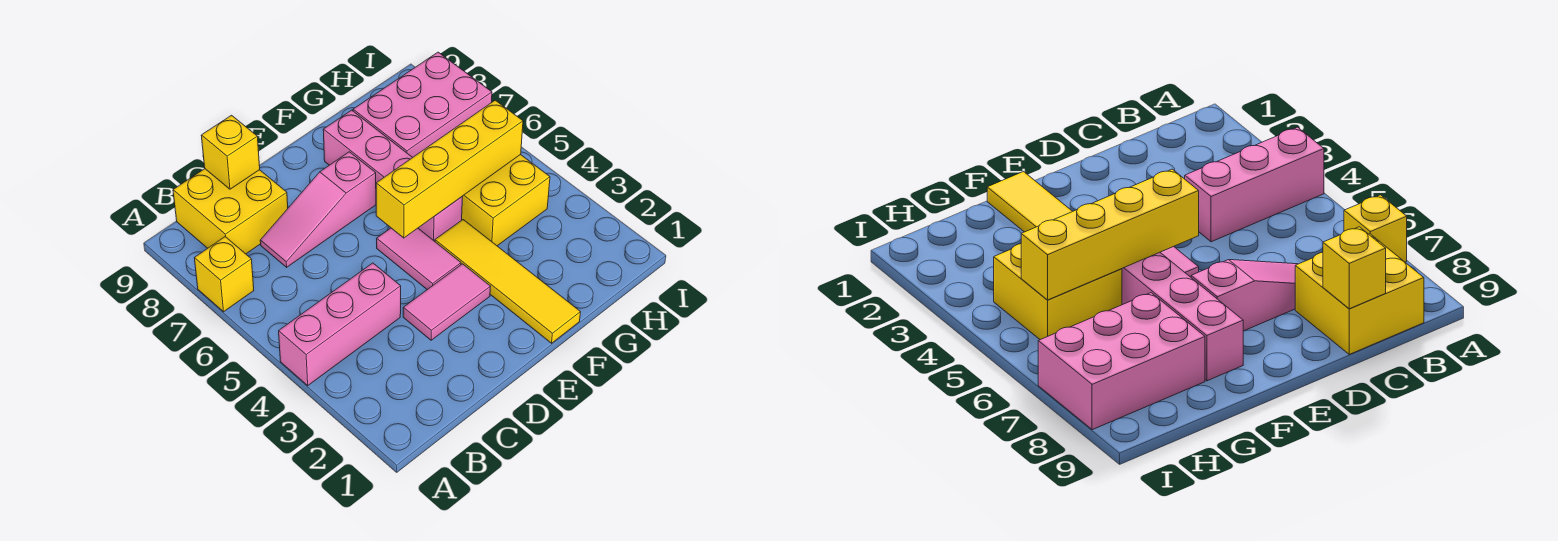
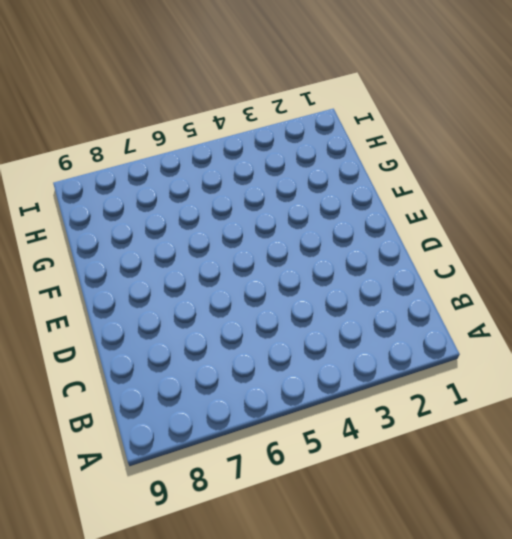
none -> pink 1x3 brick [279,263,401,386]
none -> yellow 1x1 brick [195,237,254,312]
none -> yellow 2x2 brick [173,169,288,254]

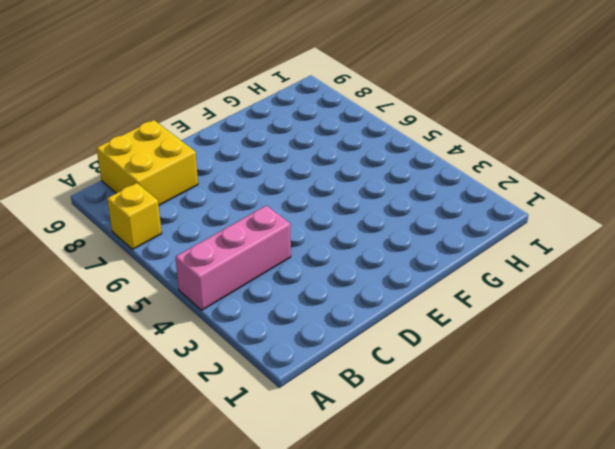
none -> pink 1x3 slope [260,152,376,267]
none -> pink 1x2 tile [403,264,491,340]
none -> pink 1x2 tile [377,228,461,290]

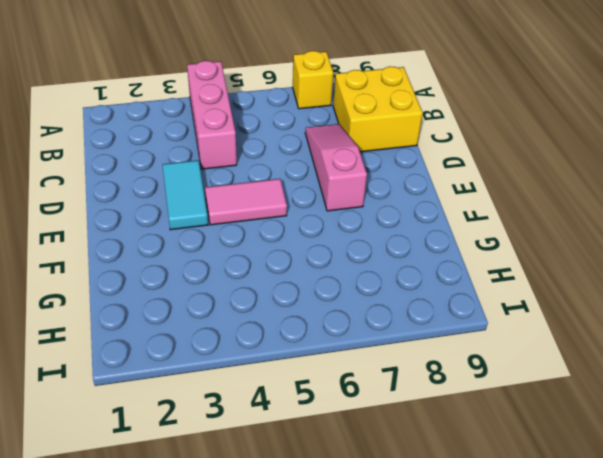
cyan 1x2 tile [162,160,208,230] -> pink 1x2 tile [403,264,491,340]
none -> yellow 1x4 tile [435,220,581,343]
none -> pink 1x4 brick [323,110,463,241]
none -> yellow 2x2 brick [462,154,550,246]

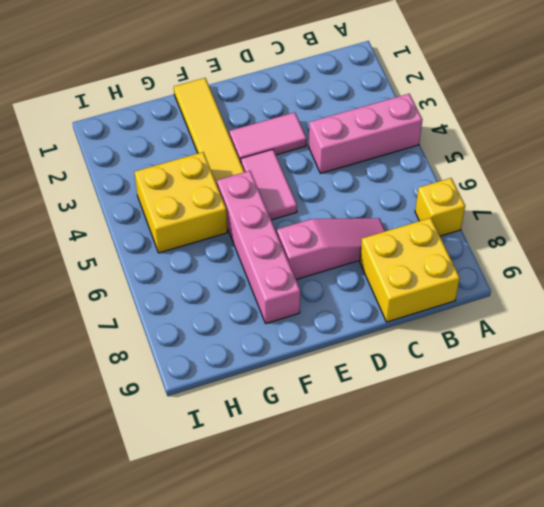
none -> pink 2x3 brick [353,52,492,157]
none -> yellow 1x1 brick [201,115,260,189]
none -> yellow 1x4 brick [376,100,523,238]

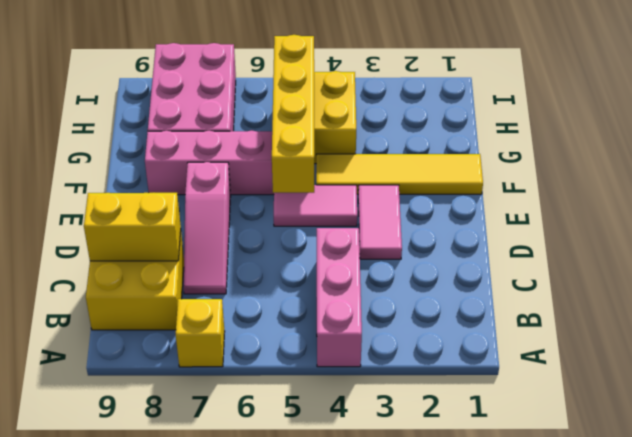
yellow 1x2 brick [84,193,181,261] -> yellow 1x1 brick [201,115,260,189]

